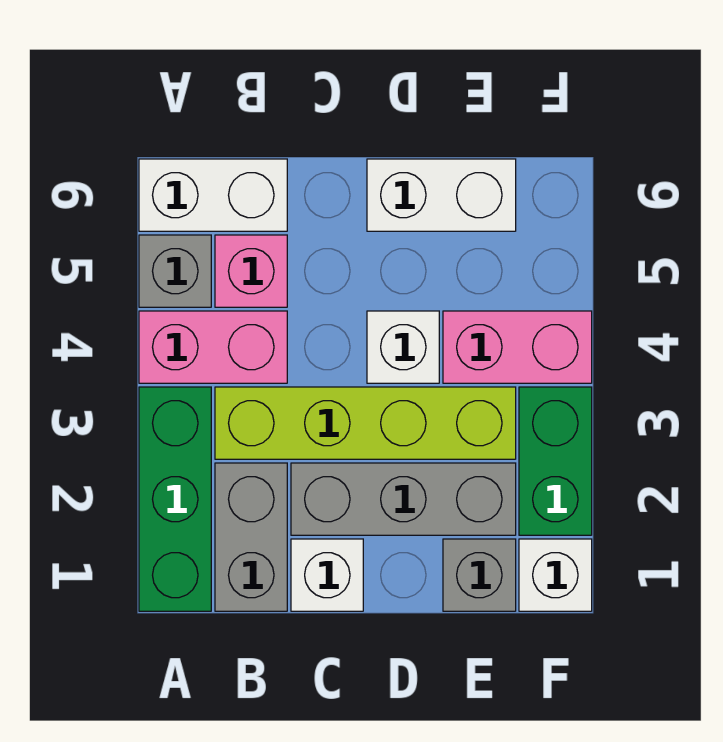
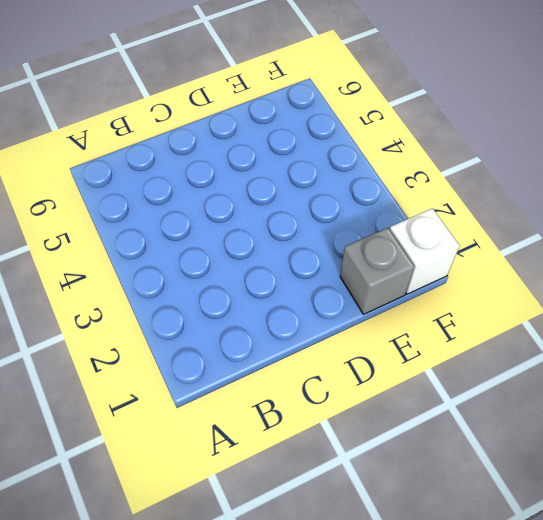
none -> green 1x3 brick [139,387,211,611]
none -> pink 1x2 brick [139,311,287,383]
none -> grey 1x1 brick [139,235,211,307]

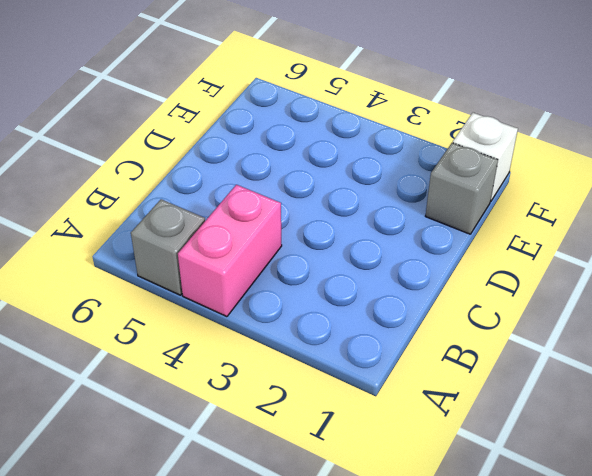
none -> green 1x3 brick [139,387,211,611]
none -> white 1x2 brick [139,159,287,231]
none -> grey 1x2 brick [215,463,287,611]

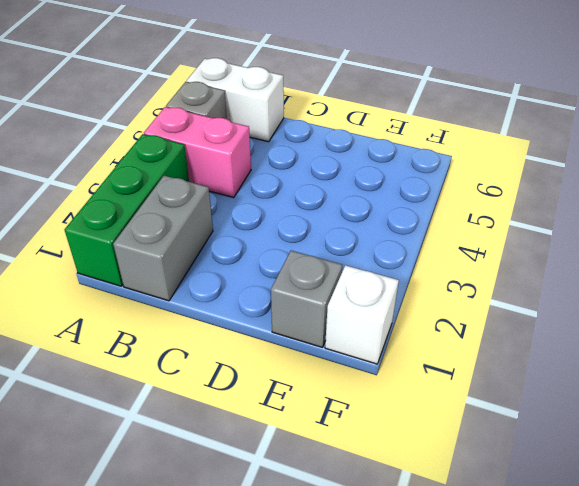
none -> lime 1x4 brick [215,387,516,459]
none -> pink 1x1 brick [215,235,287,307]
none -> white 1x1 brick [291,539,363,611]

